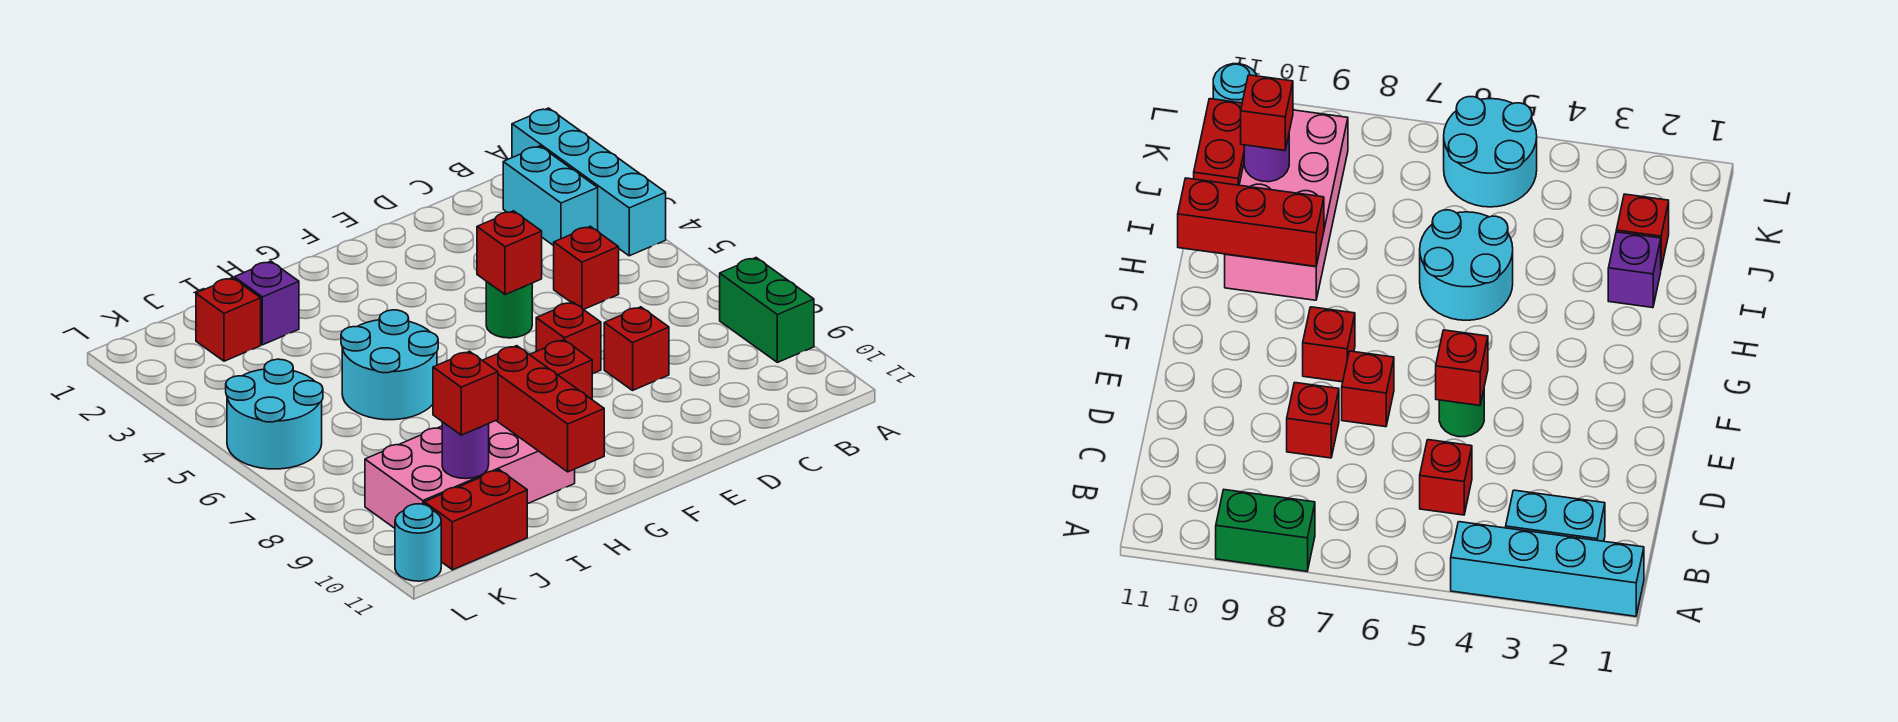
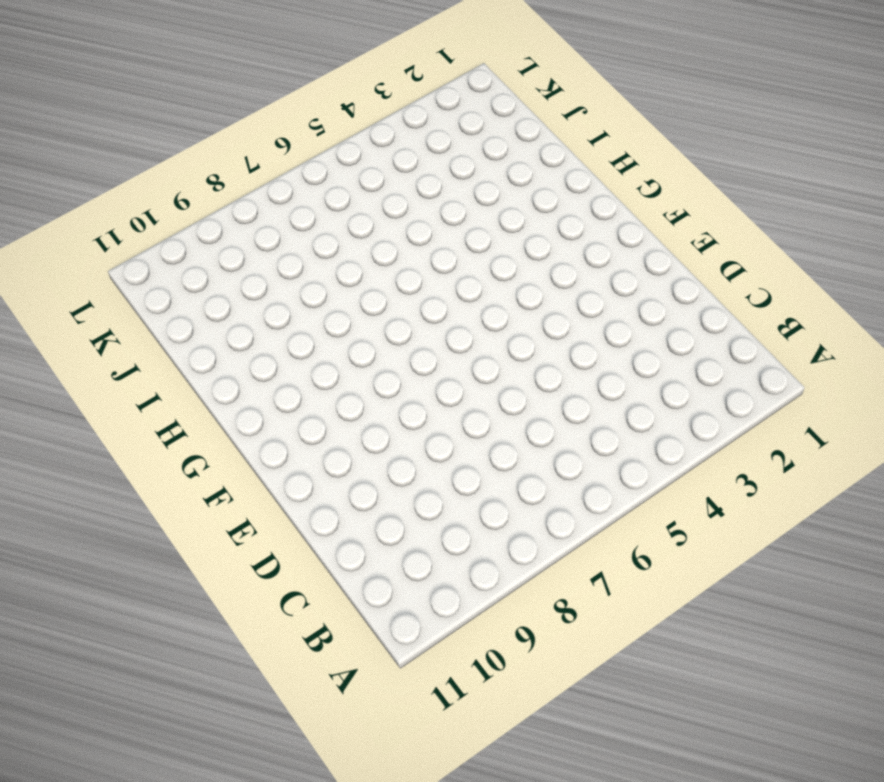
none -> cyan 1x4 brick [512,108,666,256]
none -> green 1x2 brick [720,258,814,362]
none -> cyan 1x2 brick [503,146,598,246]

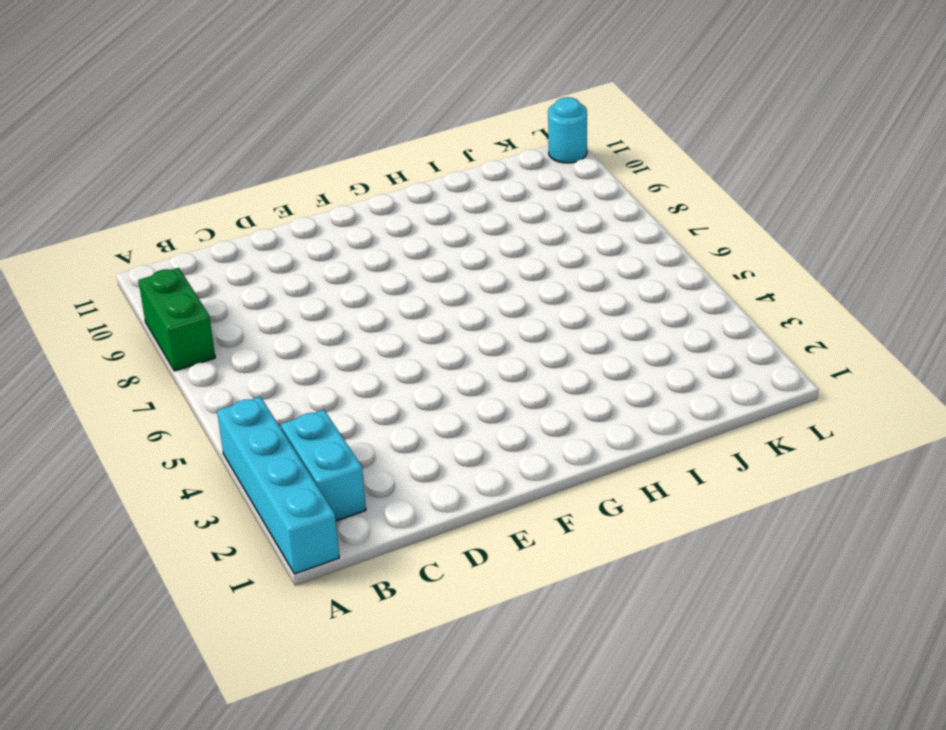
none -> red 1x1 brick [554,226,619,310]
none -> red 1x1 brick [604,307,669,390]
none -> green 1x1 round brick [486,281,532,338]

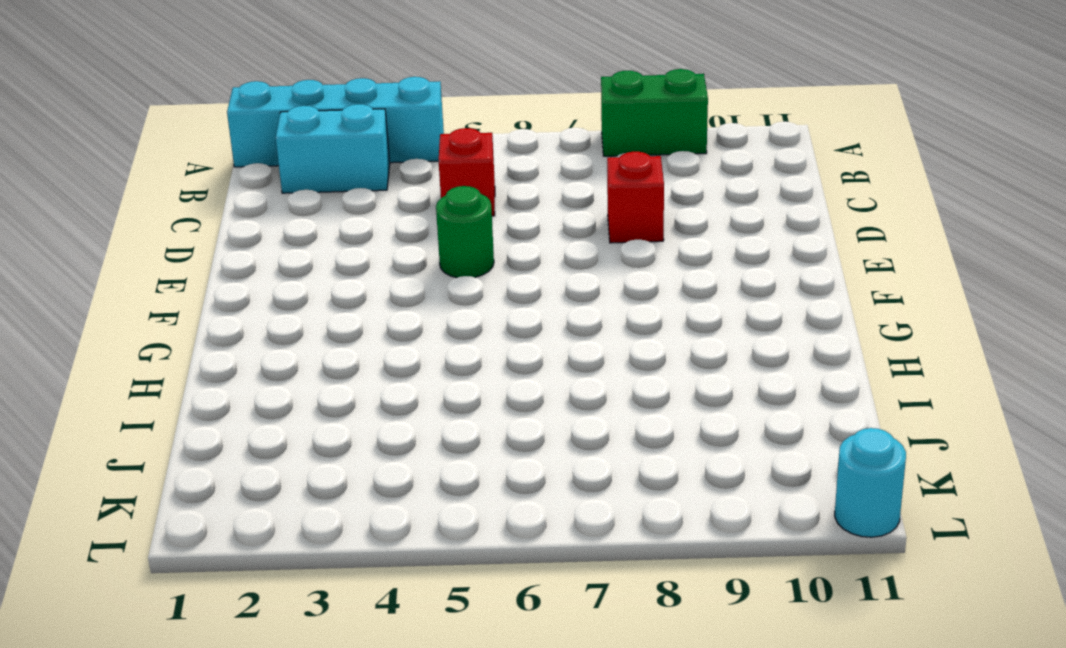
none -> red 1x1 brick [536,302,601,374]
none -> red 1x1 brick [529,340,592,399]
none -> cyan 2x2 round brick [341,310,438,420]

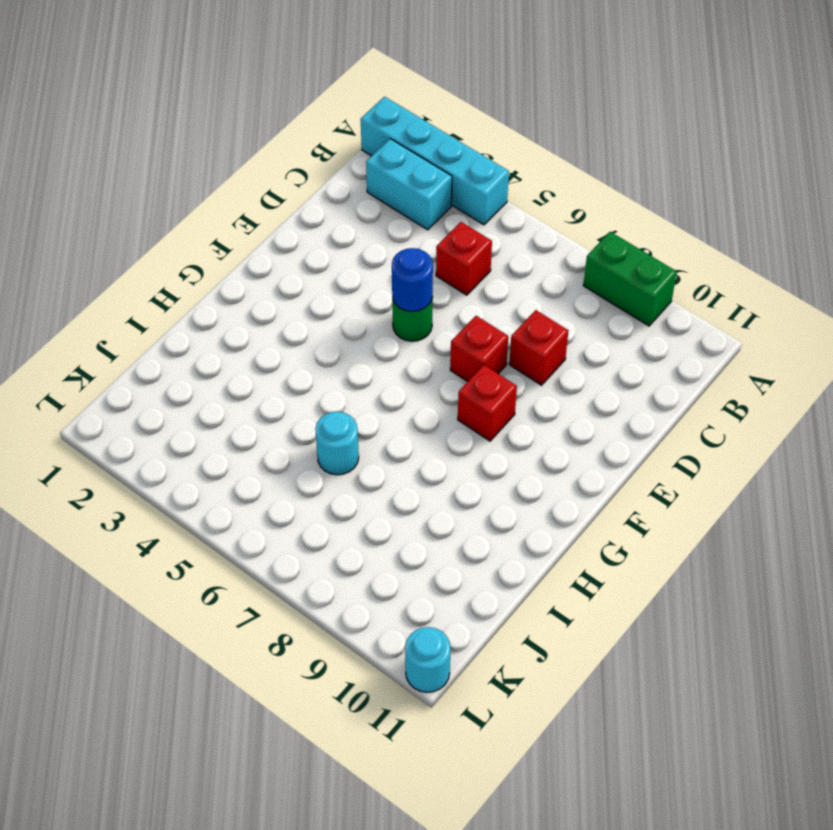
blue 1x1 round brick [392,248,433,312] -> red 1x1 brick [477,211,542,295]
cyan 1x1 round brick [315,412,359,475] -> cyan 2x2 round brick [341,310,438,420]
none -> pink 2x4 brick [365,421,575,528]
none -> purple 1x1 brick [234,261,299,345]
none -> red 1x1 brick [196,278,261,361]

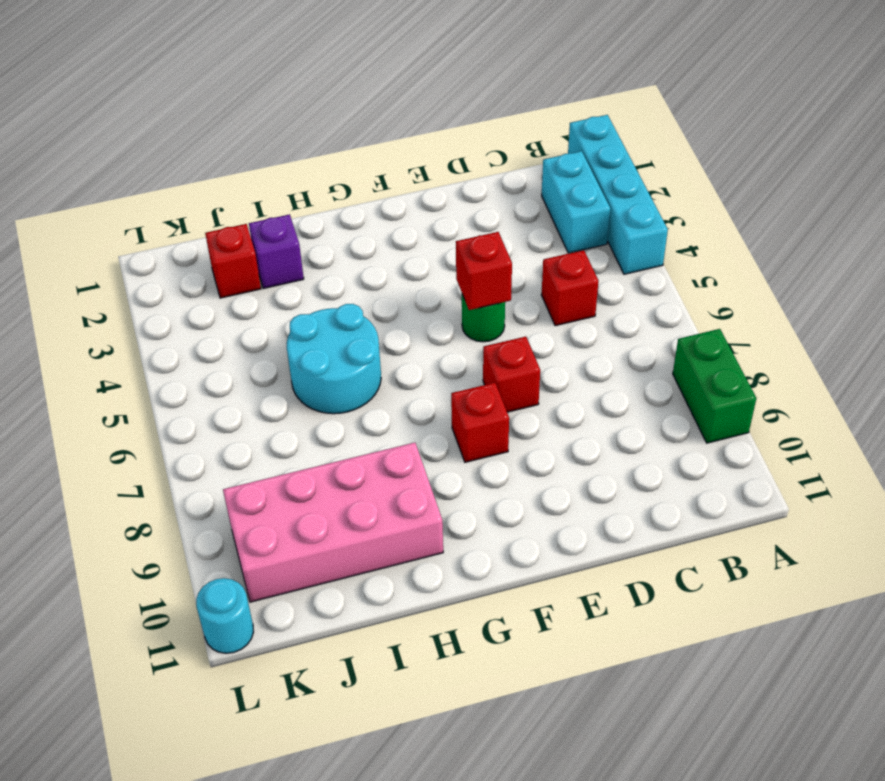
none -> red 1x1 brick [604,307,669,390]
none -> red 1x2 brick [424,470,527,570]
none -> cyan 2x2 round brick [226,359,323,469]

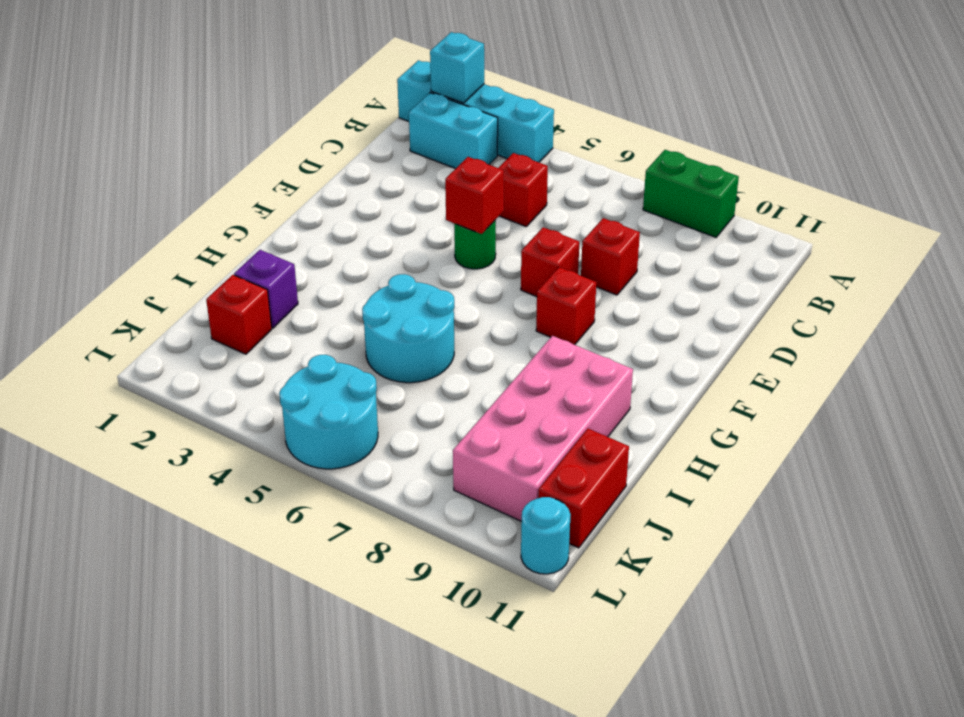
cyan 1x1 brick [430,32,484,103] -> none
none -> red 1x3 brick [482,346,604,472]
none -> purple 1x1 round brick [442,422,489,479]
none -> red 1x1 brick [433,352,498,435]

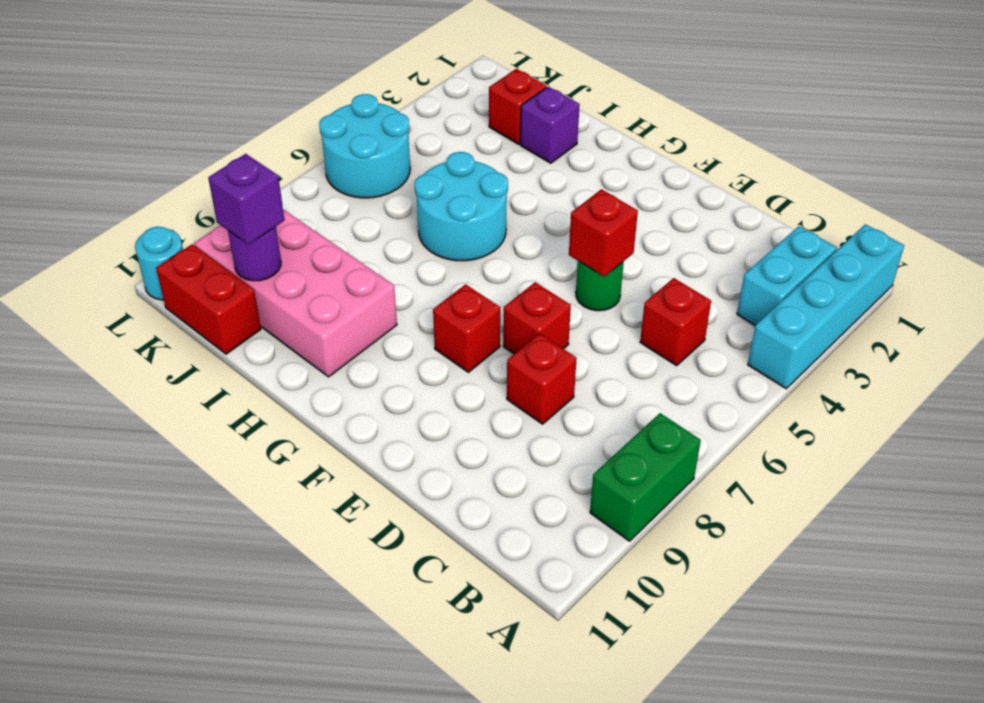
purple 1x1 brick [208,154,285,245] -> red 1x1 brick [433,352,498,435]
none -> red 1x3 brick [482,346,604,472]

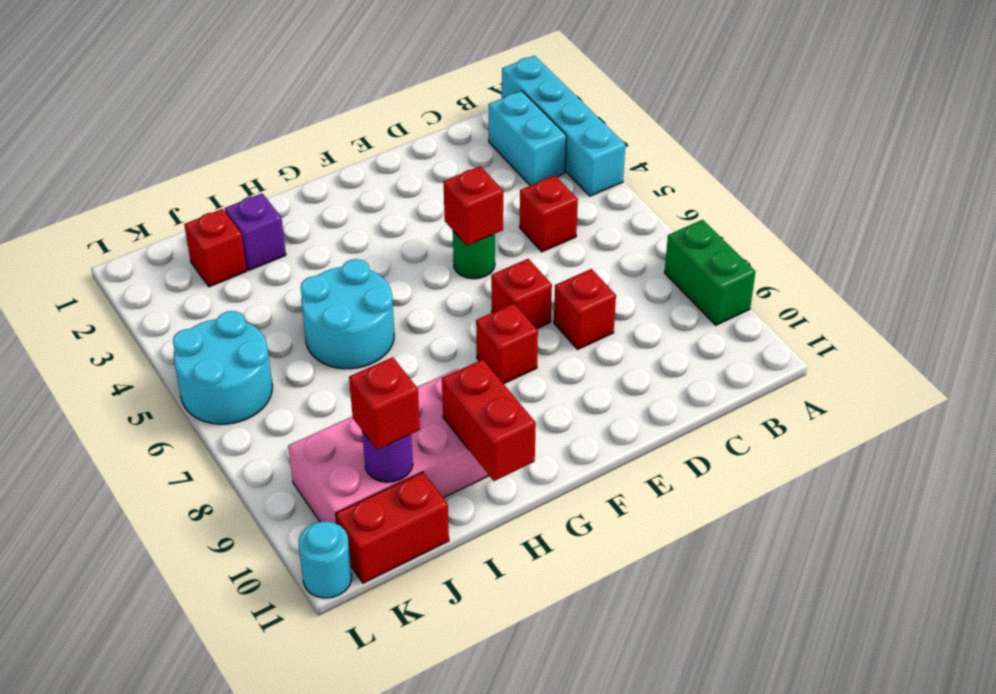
red 1x2 brick [442,359,536,481] -> red 1x3 brick [482,346,604,472]

